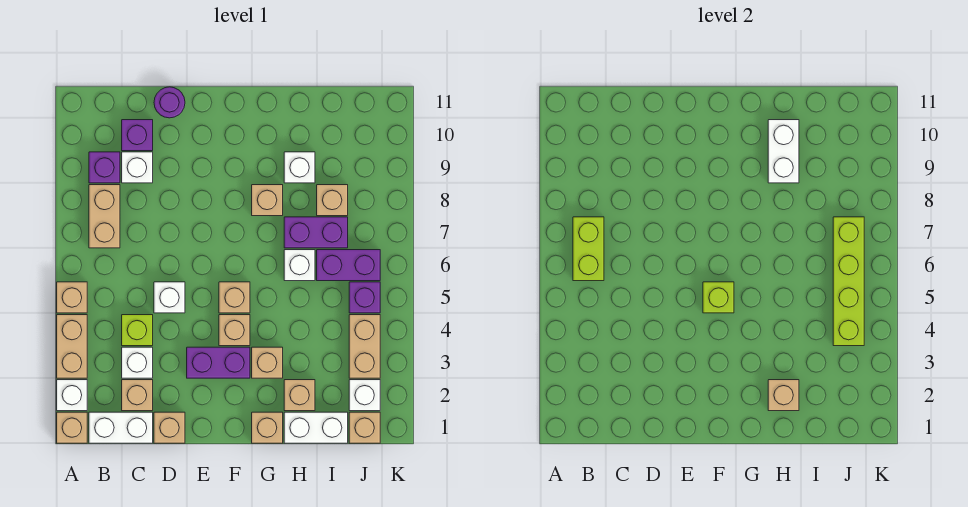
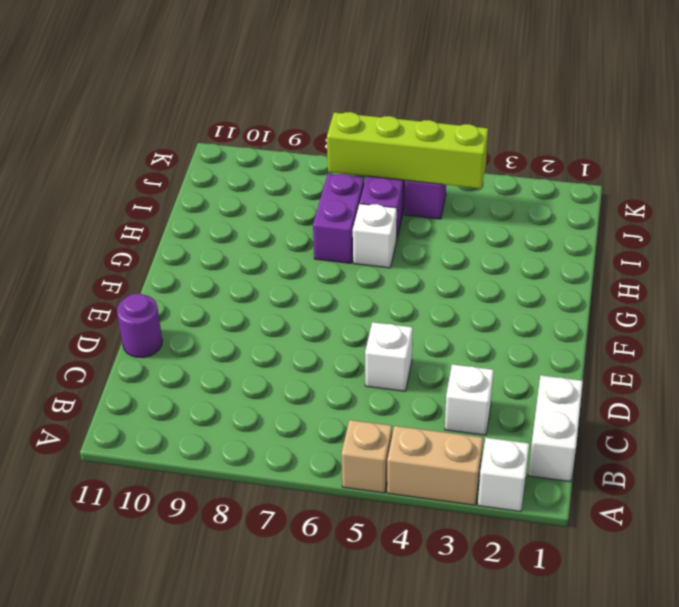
none -> tan 1x1 brick [57,412,87,443]
none -> tan 1x2 brick [89,185,120,248]
none -> purple 1x1 brick [89,152,120,183]
none -> tan 1x1 brick [122,380,153,411]

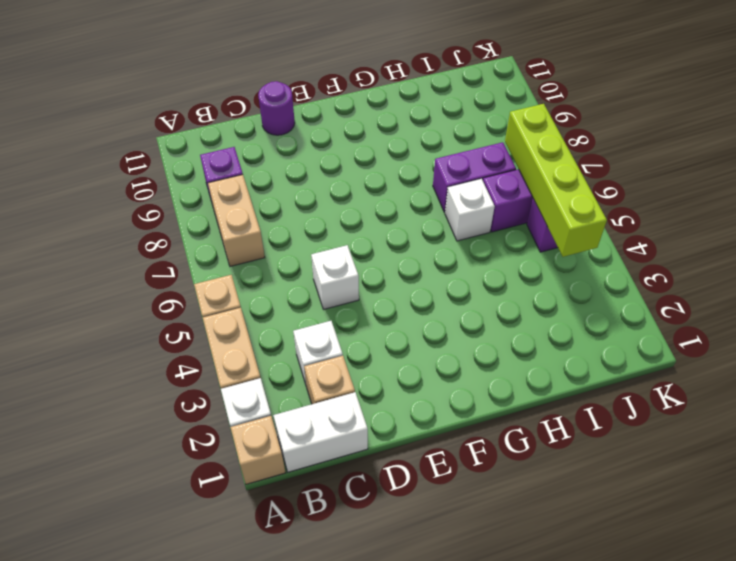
none -> lime 1x1 brick [122,315,153,346]
none -> white 1x1 brick [122,152,153,183]
none -> purple 1x1 brick [122,120,153,151]
none -> tan 1x1 brick [154,412,185,443]

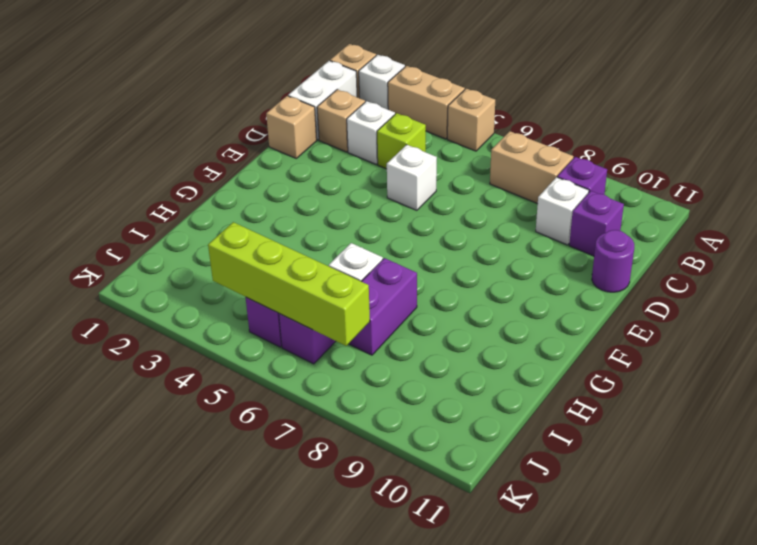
none -> purple 1x2 brick [187,347,250,378]
none -> tan 1x1 brick [219,315,250,346]
none -> tan 1x1 brick [219,282,250,313]
none -> tan 1x1 brick [252,412,283,443]

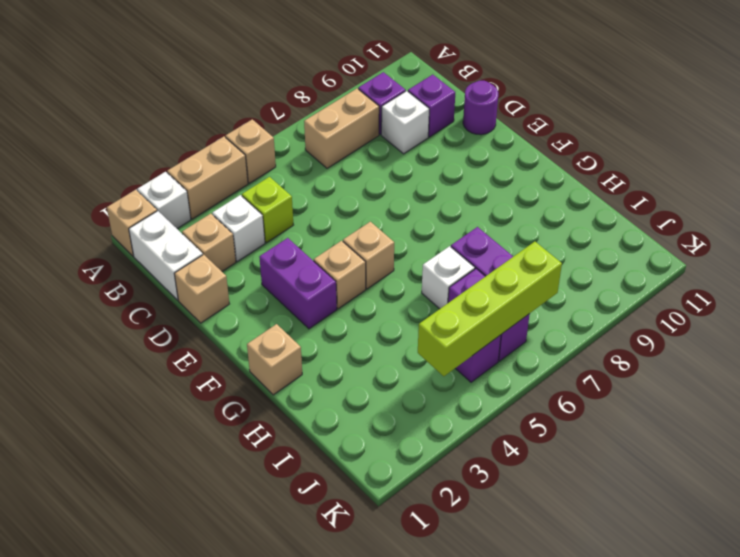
none -> white 1x1 brick [154,282,185,313]
none -> tan 1x1 brick [252,347,283,378]
none -> tan 1x1 brick [252,185,283,216]
none -> white 1x2 brick [284,412,348,443]

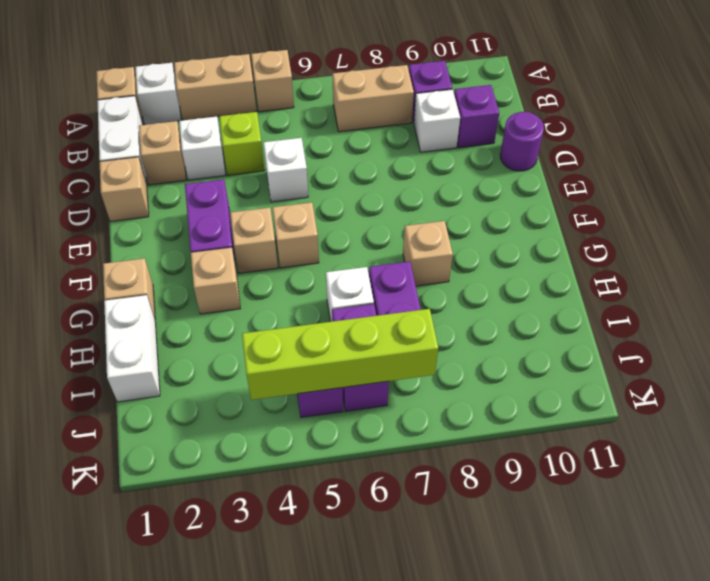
none -> tan 1x1 brick [284,380,315,411]
none -> white 1x1 brick [284,152,315,183]
none -> tan 1x1 brick [317,185,348,216]
none -> tan 1x1 brick [349,412,380,443]

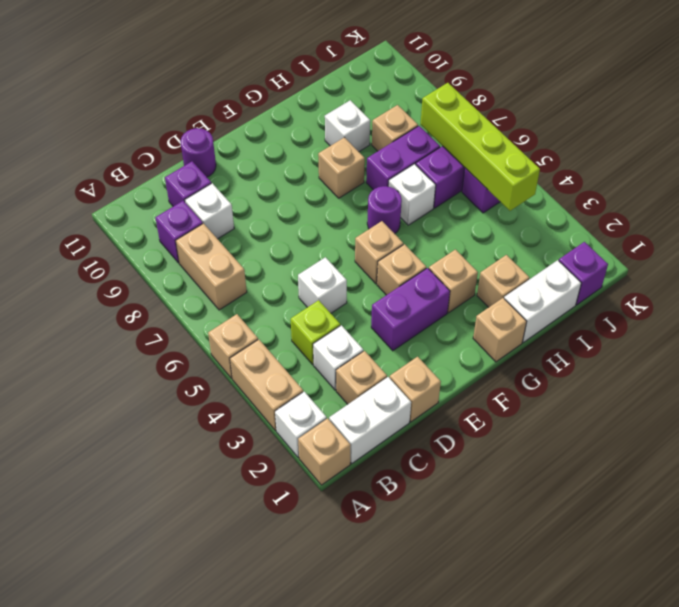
purple 1x1 round brick [367,186,402,234] -> none
purple 1x1 brick [559,242,608,305] -> tan 1x1 brick [349,412,380,443]
none -> white 1x1 brick [349,380,380,411]
none -> tan 1x2 brick [349,315,380,378]
none -> lime 1x2 brick [573,217,604,281]
none -> lime 1x1 brick [703,282,734,313]

